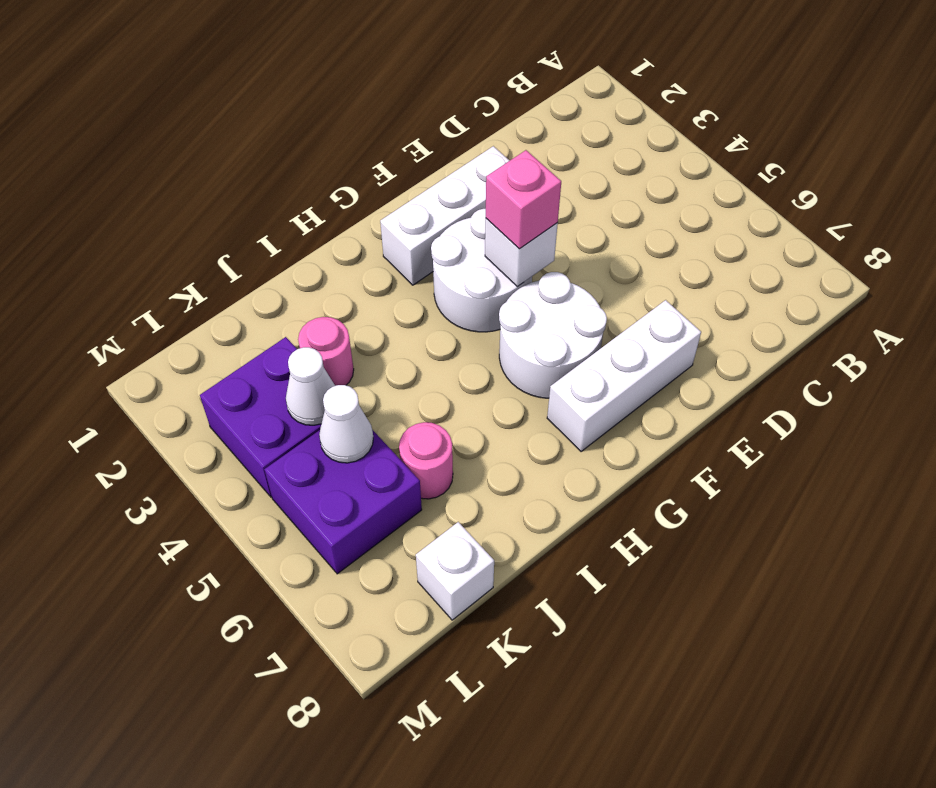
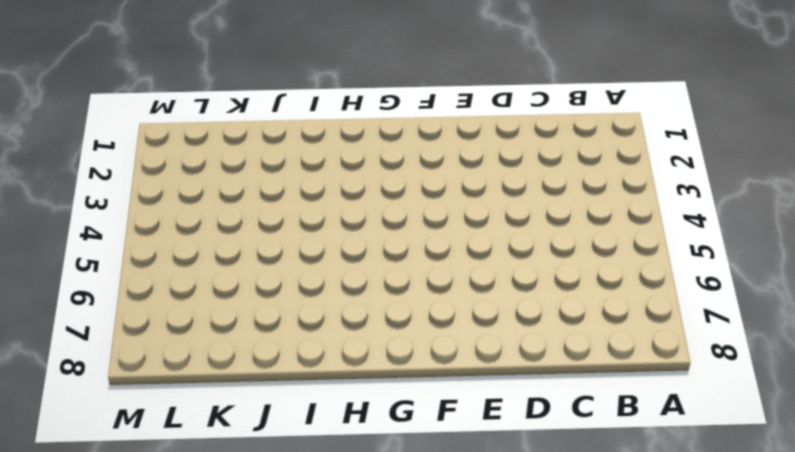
none -> white 1x3 brick [380,146,510,285]
none -> white 1x3 brick [547,300,701,451]
none -> white 2x2 round brick [431,209,532,332]

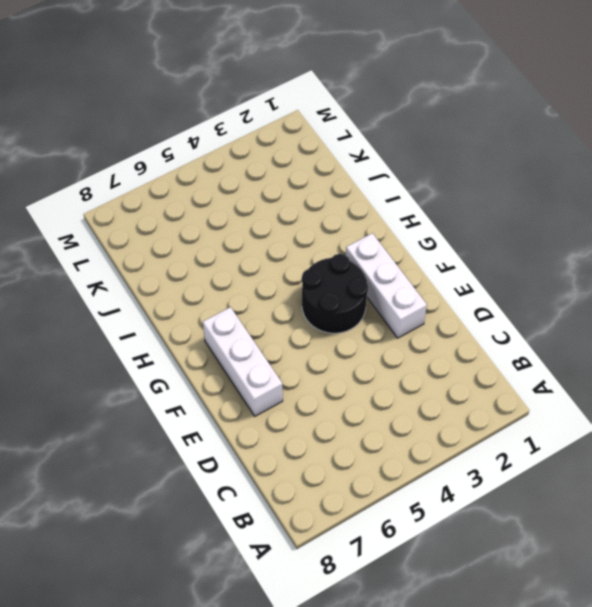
black 2x2 round brick [302,254,368,333] -> white 2x2 round brick [431,209,532,332]
none -> white 2x2 round brick [499,272,607,398]
none -> pink 1x1 round brick [298,317,354,386]
none -> pink 1x1 round brick [399,422,453,499]

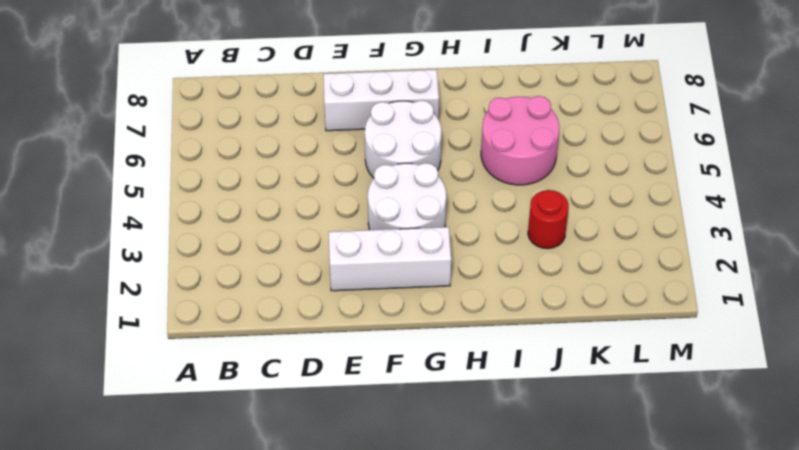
pink 2x2 round brick [481,96,559,185] -> pink 1x1 round brick [399,422,453,499]
red 1x1 round brick [528,190,569,249] -> pink 1x1 round brick [298,317,354,386]
none -> purple 2x2 brick [200,337,321,497]
none -> purple 2x2 brick [264,430,422,574]
none -> white 1x1 brick [416,522,494,620]

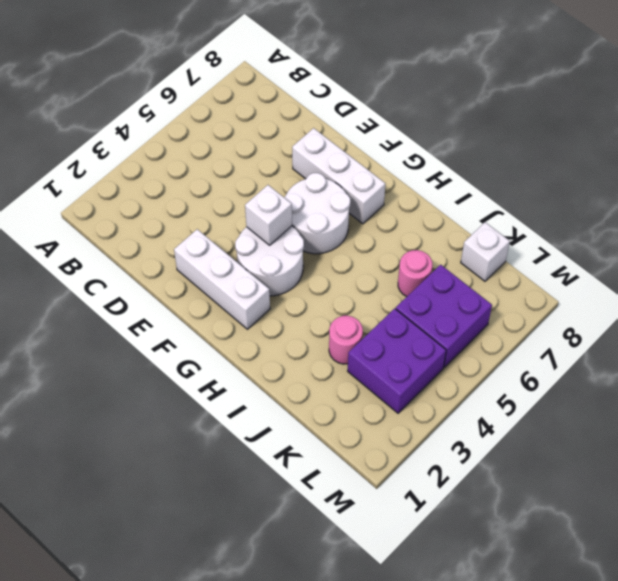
none -> white 1x1 cone [286,347,335,425]
none -> white 1x1 cone [319,385,373,463]
none -> pink 1x1 brick [486,150,561,249]

